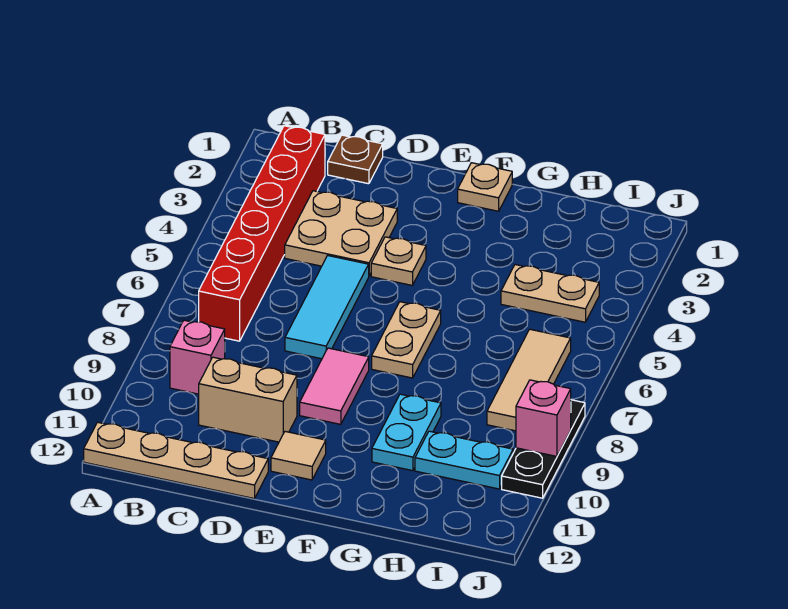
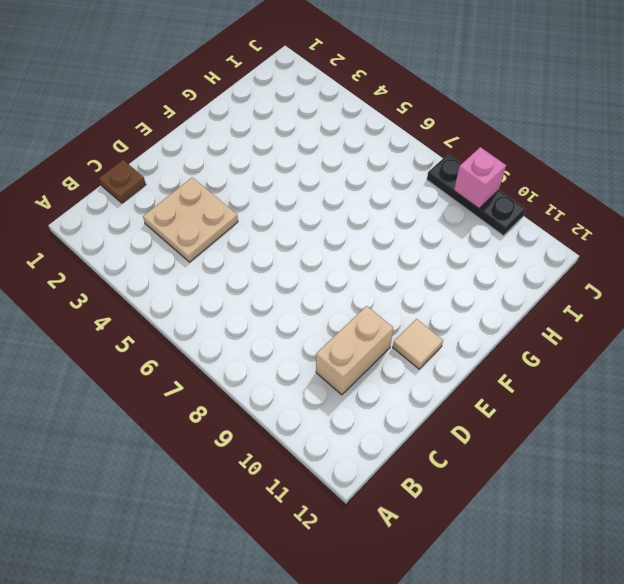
none -> tan 1x4 plate [84,422,268,499]
none -> red 1x6 brick [199,126,325,341]
none -> pink 1x1 brick [170,320,225,394]

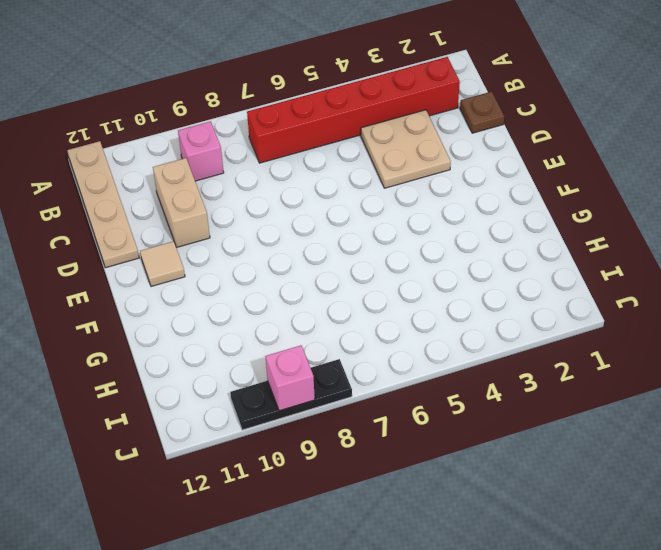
none -> cyan 1x3 tile [285,255,369,359]
none -> tan 1x1 plate [371,237,426,285]
none -> pink 1x2 tile [300,348,369,424]

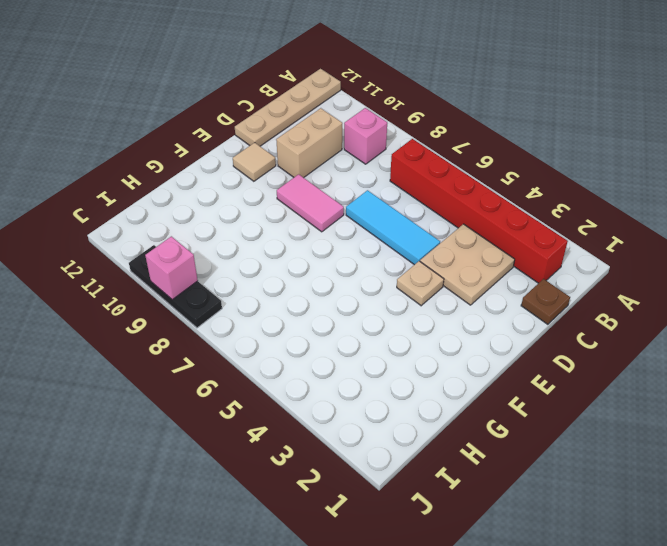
none -> tan 1x1 plate [458,163,512,211]
none -> tan 1x2 plate [372,302,441,378]
none -> cyan 1x2 plate [372,394,441,471]

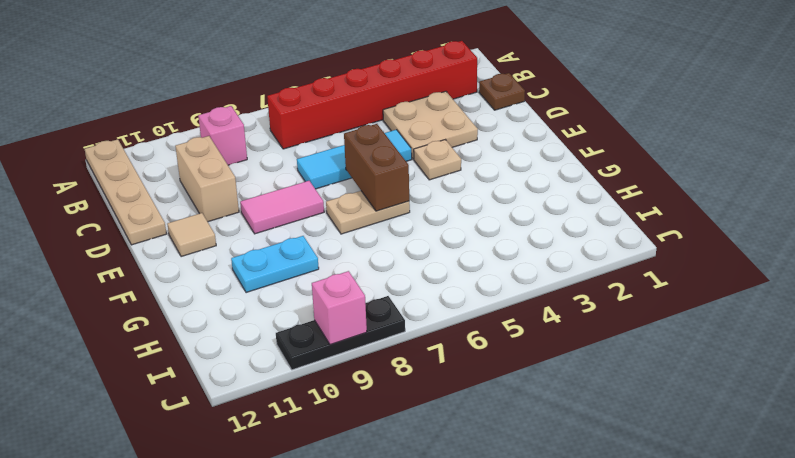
brown 1x2 brick [344,124,409,211] -> none
none -> tan 1x1 plate [458,163,512,211]
none -> tan 1x2 plate [501,265,599,322]
none -> cyan 1x2 plate [415,431,513,489]

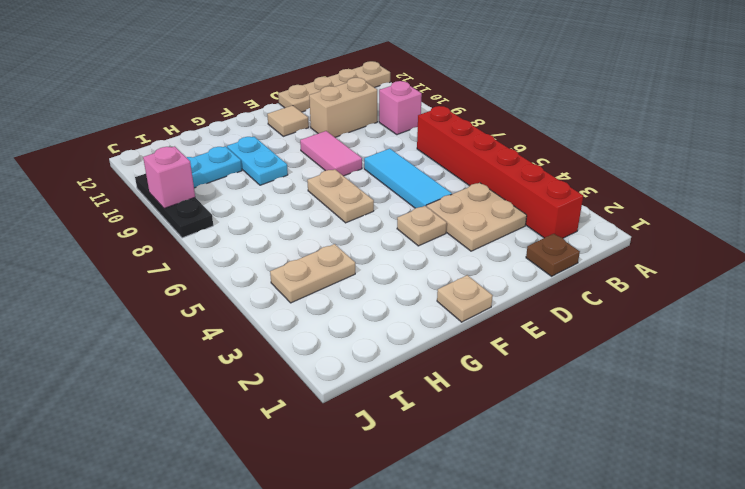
none -> tan 1x3 tile [487,329,571,431]

